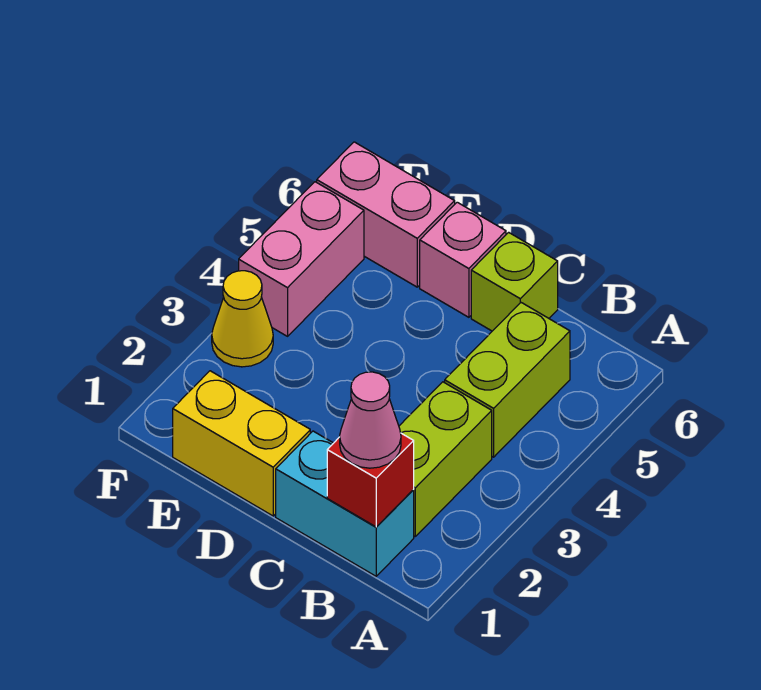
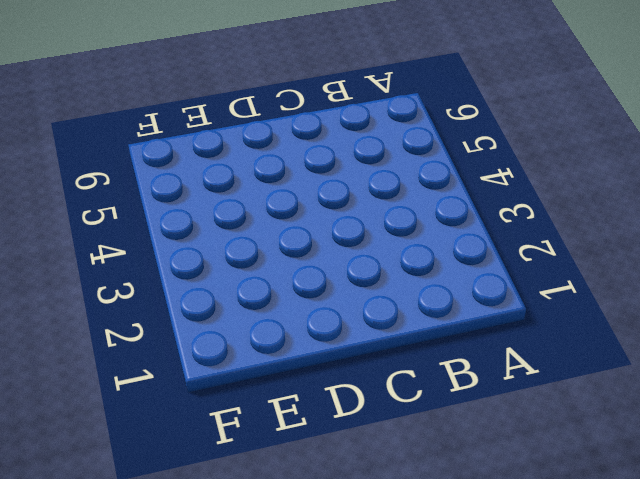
none -> cyan 1x2 brick [276,431,414,576]
none -> lime 1x2 brick [399,382,492,536]

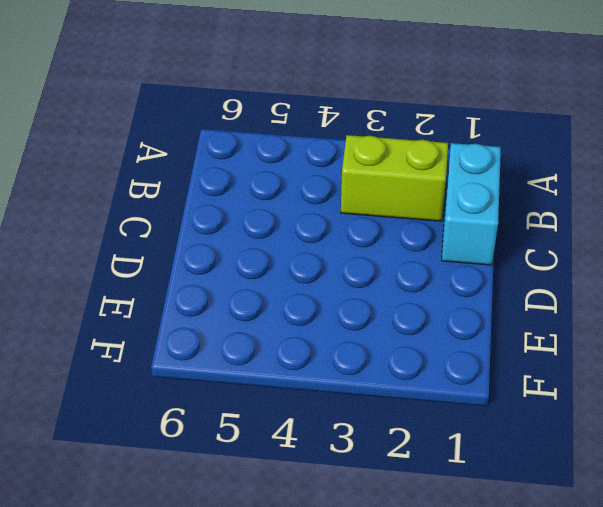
none -> lime 1x2 brick [445,303,570,457]
none -> lime 1x1 brick [471,232,558,331]

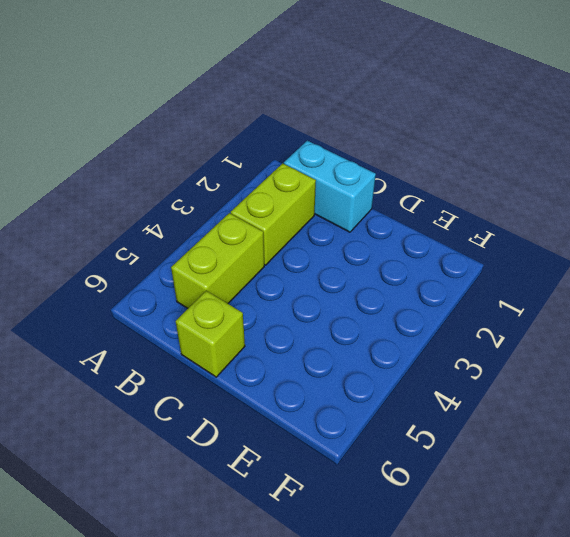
none -> yellow 1x2 brick [173,371,310,516]
none -> pink 1x1 brick [420,202,506,317]

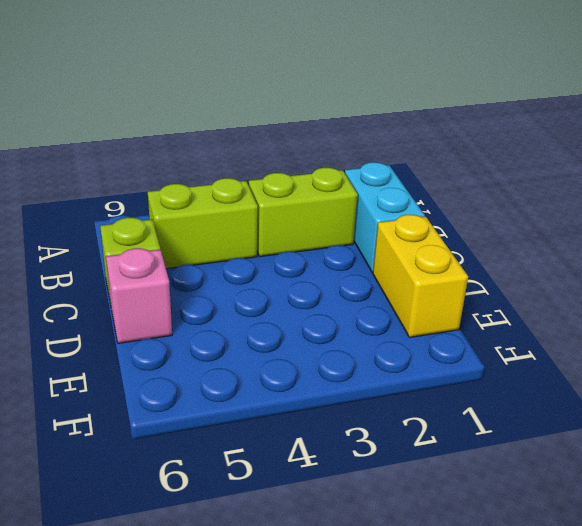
none -> pink 1x2 brick [317,142,455,287]
none -> yellow 1x1 cone [212,271,273,367]

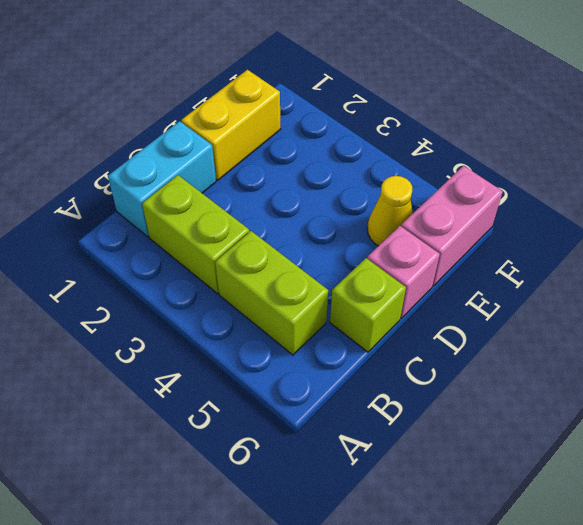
yellow 1x1 cone [367,176,413,246] -> yellow 1x1 cone moved to [212,271,273,367]
none -> pink 1x2 brick [239,182,364,336]
none -> red 1x1 brick [327,433,414,527]

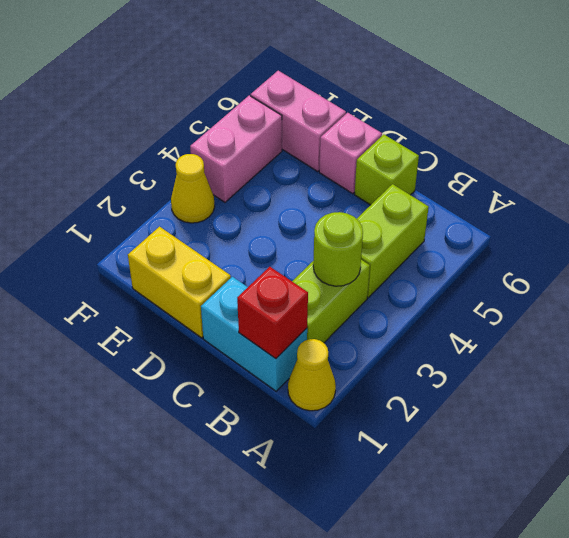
yellow 1x1 cone [288,339,336,411] -> none
lime 1x1 round brick [313,212,363,286] -> none
none -> pink 1x1 cone [340,372,401,468]

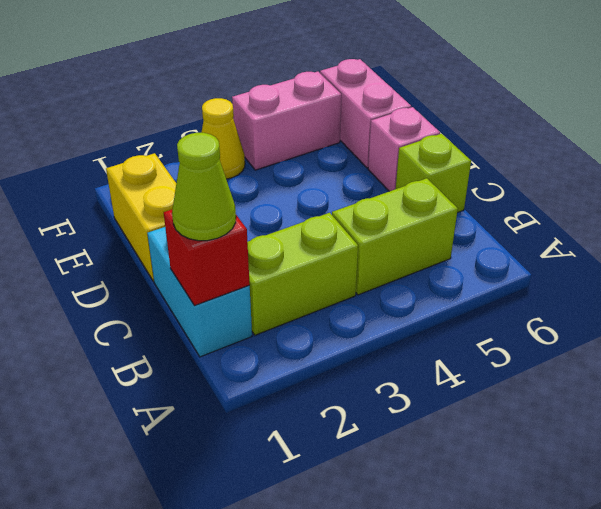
lime 1x1 cone [172,133,236,241] -> pink 1x1 cone [340,372,401,468]

